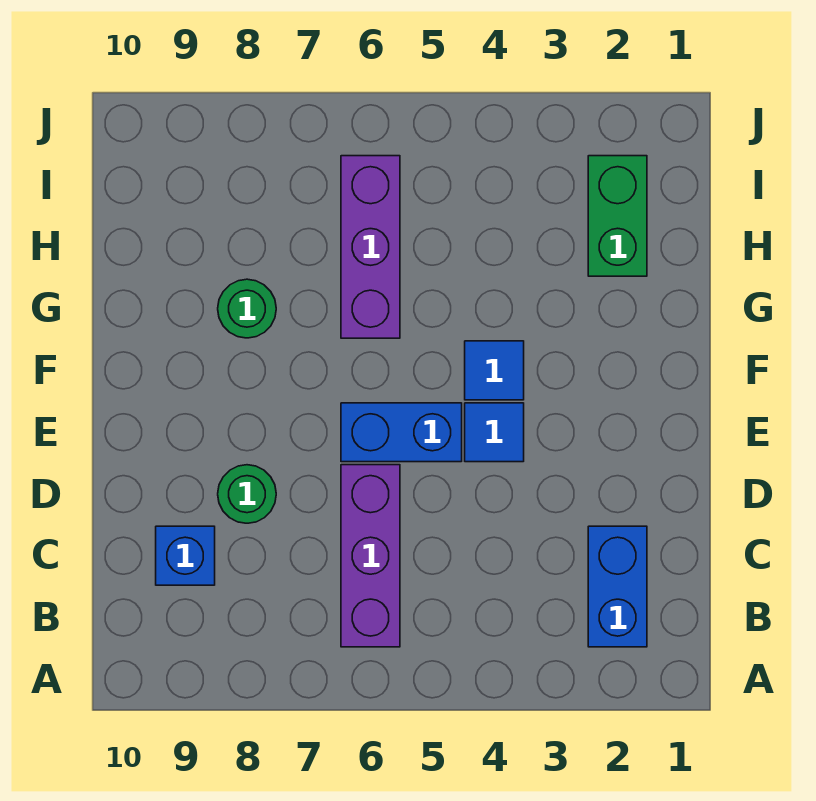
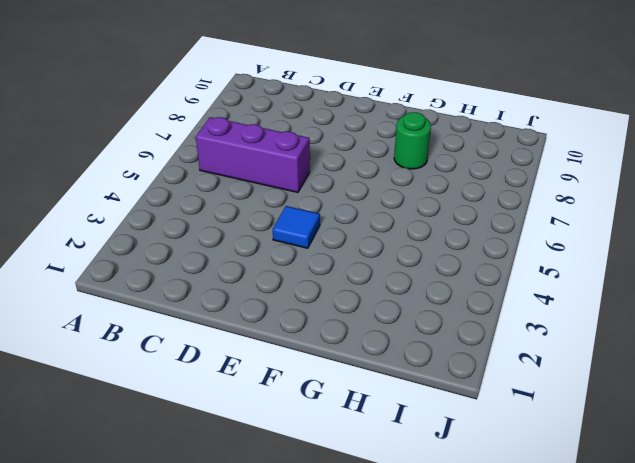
none -> blue 1x2 brick [588,526,647,647]
none -> blue 1x1 brick [156,526,215,585]

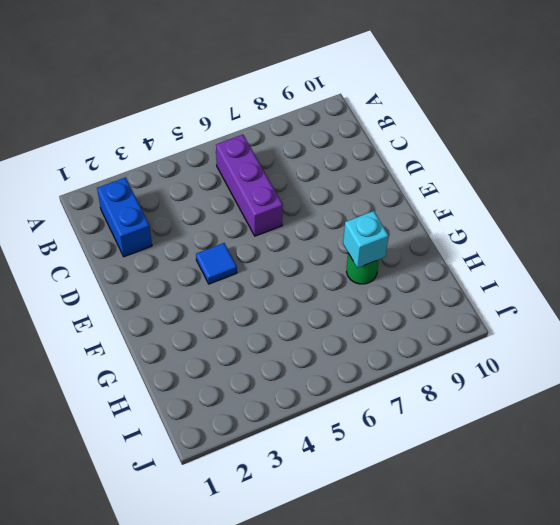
cyan 1x1 brick [343,211,389,268] -> none
none -> blue 1x1 brick [156,526,215,585]
none -> green 1x1 round brick [218,465,276,523]

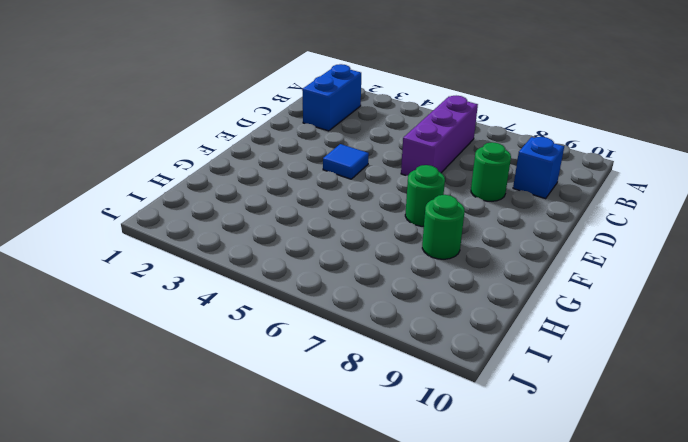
green 1x1 round brick [405,165,445,226] -> none
none -> blue 1x2 brick [341,403,462,462]
none -> blue 1x1 tile [465,341,524,400]

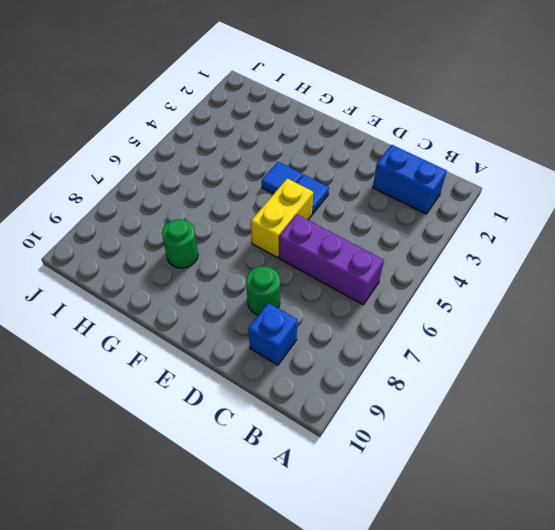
yellow 1x2 brick [251,178,313,258] -> blue 1x2 brick [341,403,462,462]
none -> purple 1x3 brick [341,156,400,338]
none -> green 1x2 brick [588,156,647,276]

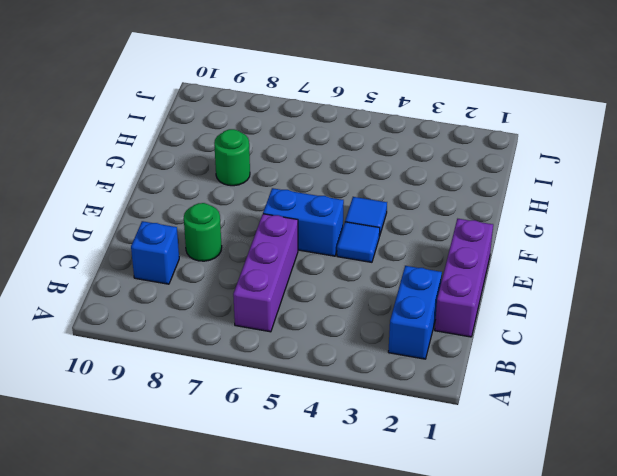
purple 1x3 brick [435,219,493,337] -> purple 1x3 brick moved to [341,156,400,338]
none -> green 1x2 brick [588,156,647,276]

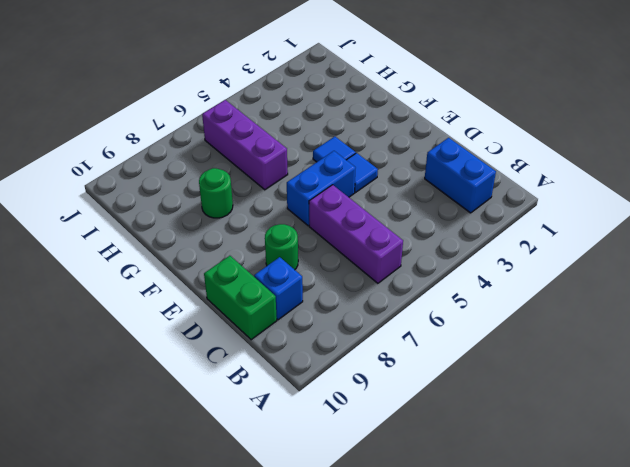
green 1x2 brick [204,256,277,340] -> green 1x2 brick moved to [588,156,647,276]

